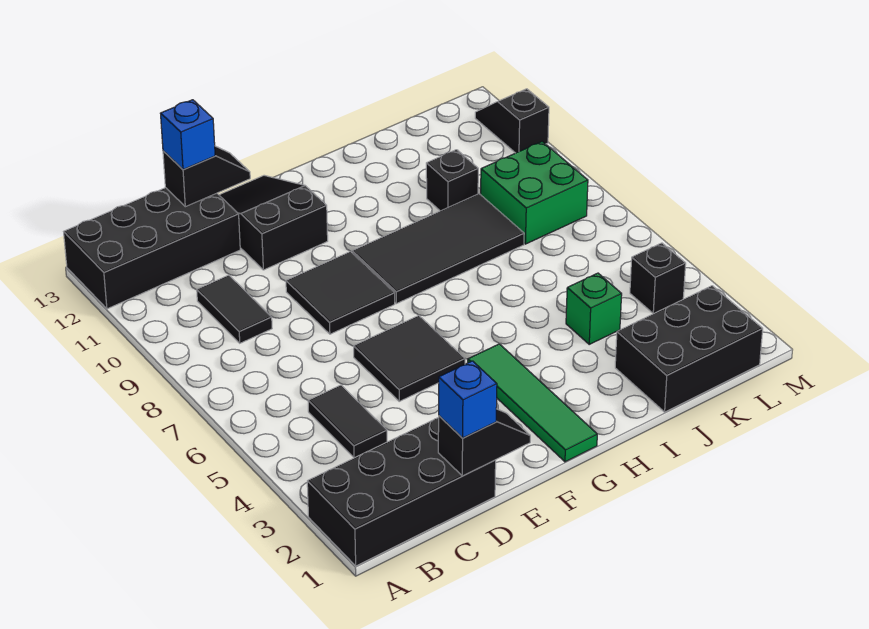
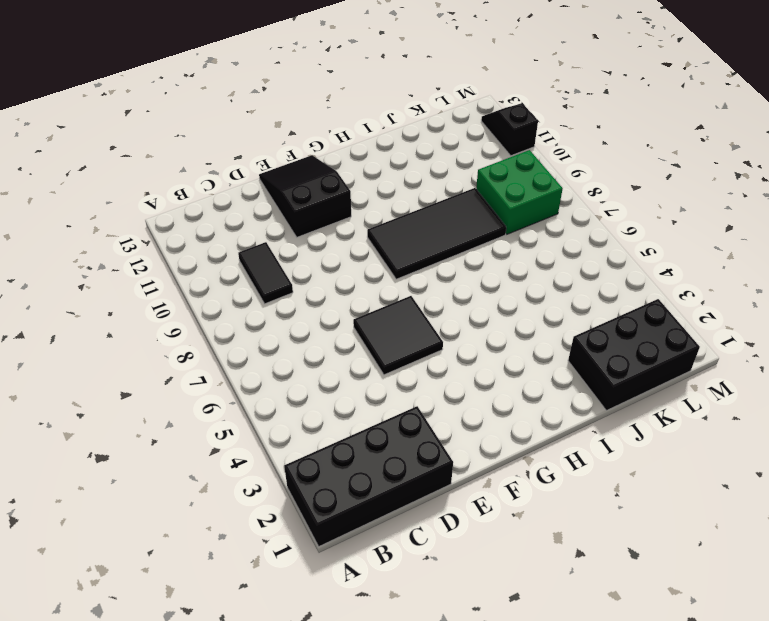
none -> black 2x4 brick [64,188,240,309]
none -> black 1x2 tile [308,385,387,458]
none -> black 2x2 tile [286,251,395,334]

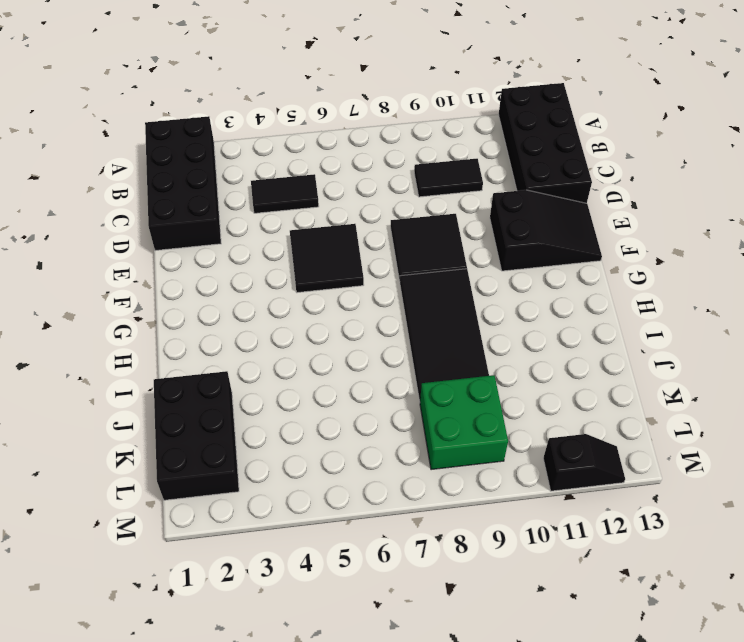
none -> green 1x4 tile [468,344,597,462]
none -> green 1x1 brick [566,273,622,344]
none -> black 1x1 brick [426,150,478,211]

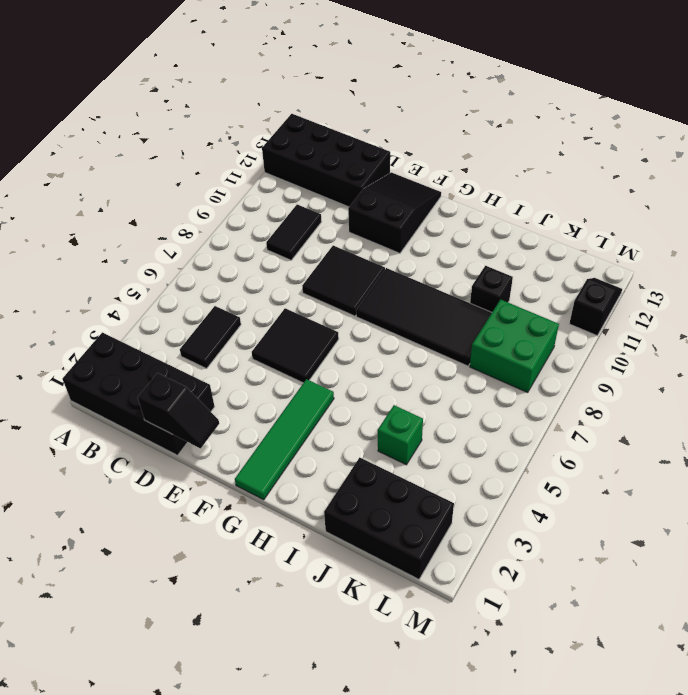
none -> black 1x1 brick [630,243,686,314]
none -> black 1x2 slope [163,146,250,207]
none -> blue 1x1 brick [439,361,497,438]

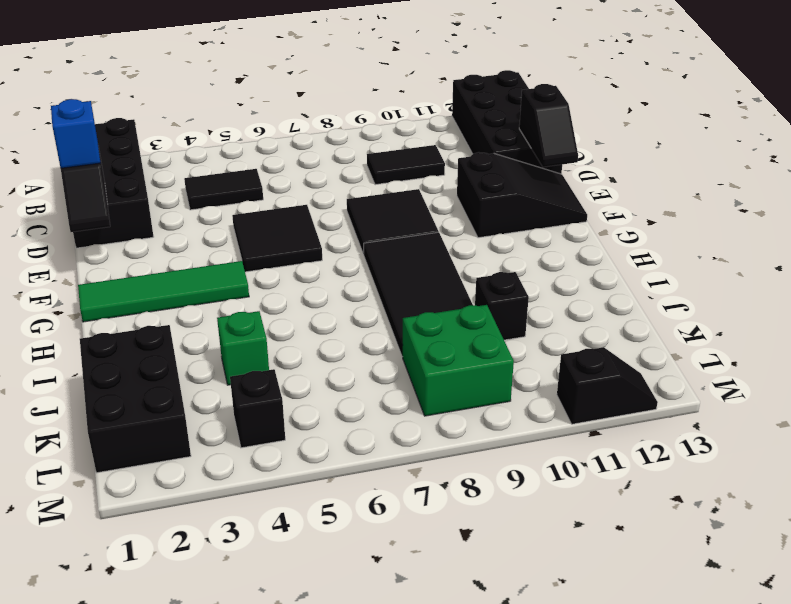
none -> blue 1x1 brick [160,100,215,170]

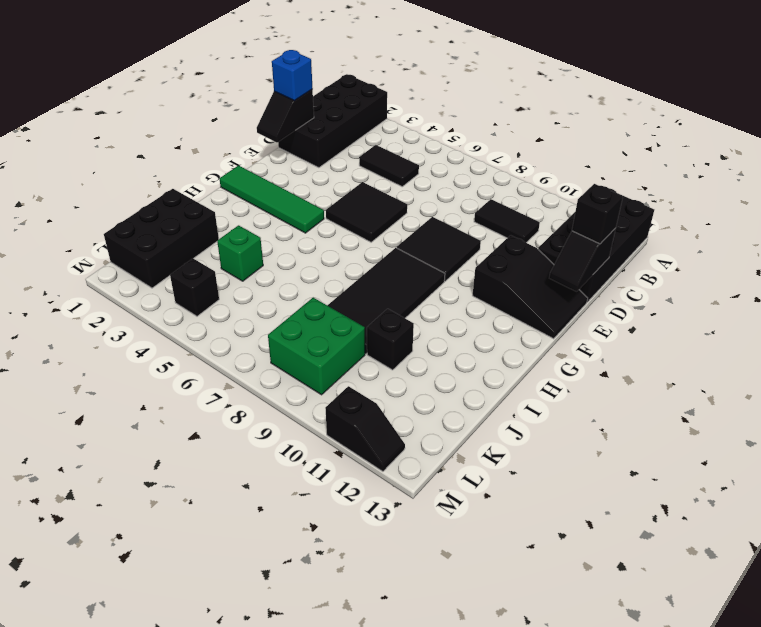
black 1x1 brick [572,184,623,244] -> blue 1x1 brick [160,100,215,170]

